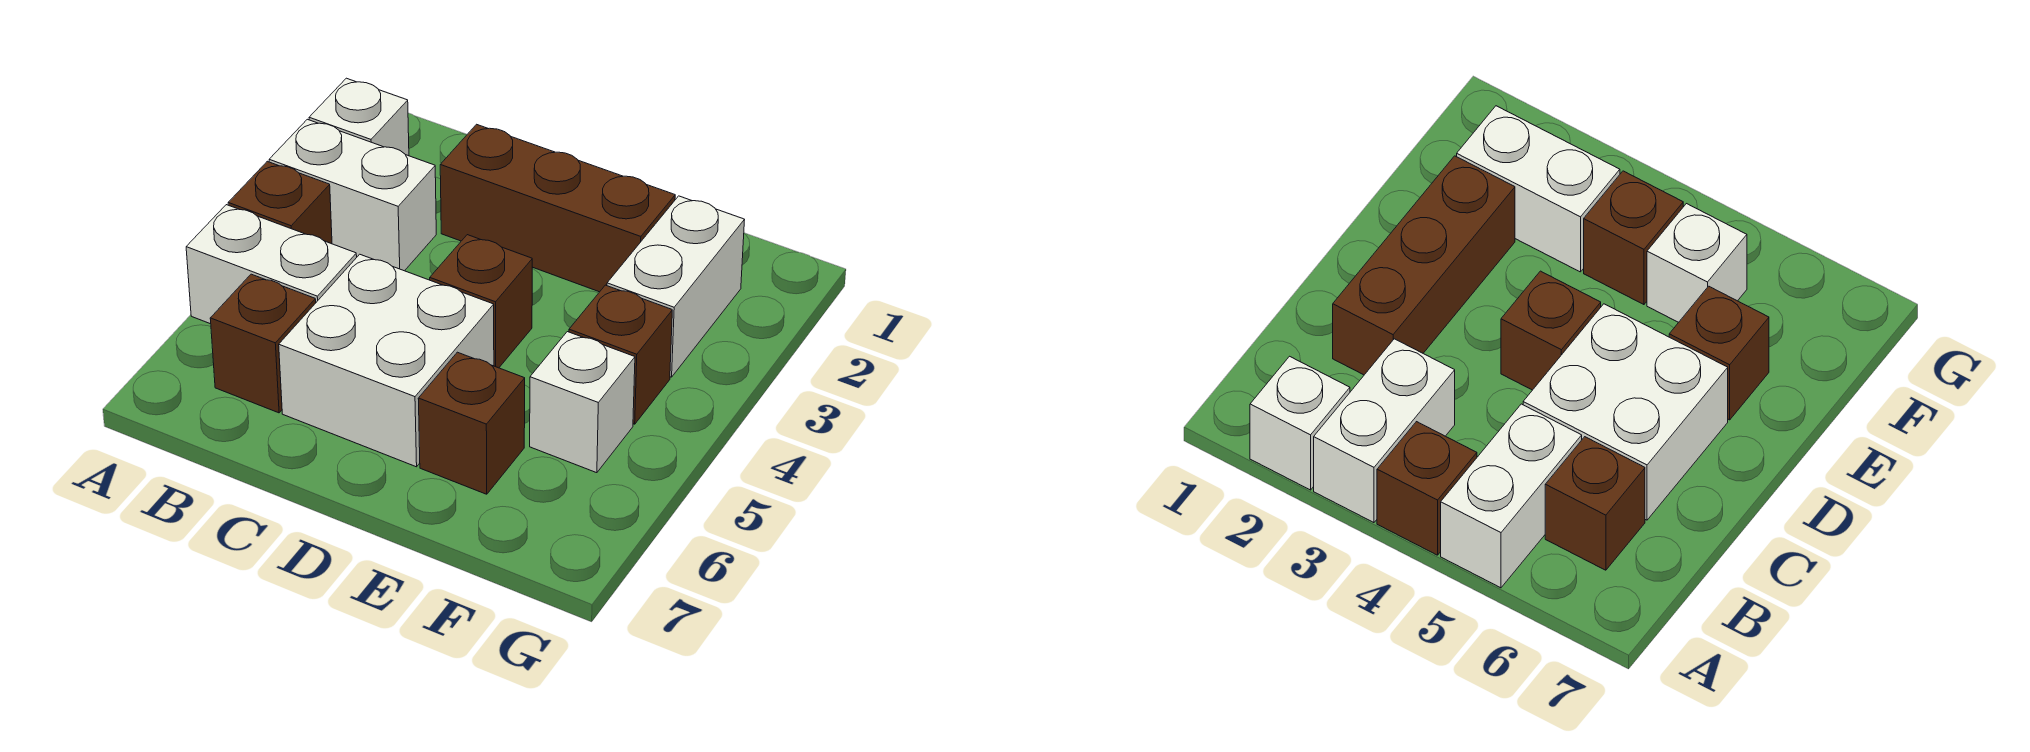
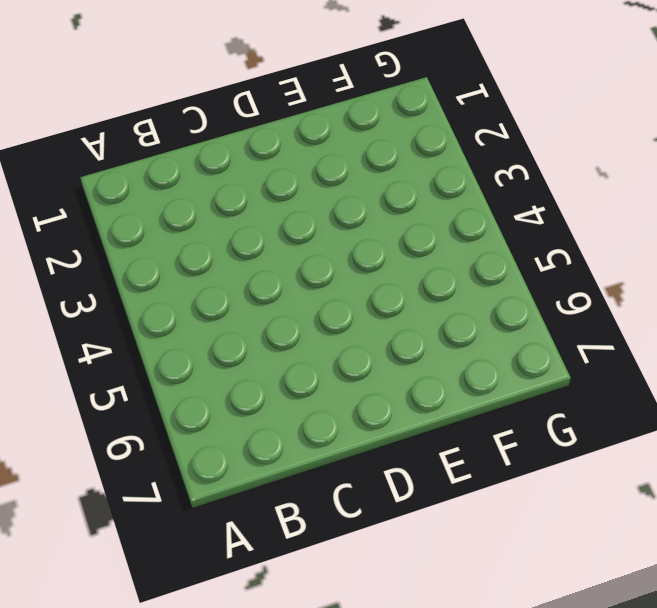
none -> white 1x1 brick [309,78,409,156]
none -> white 1x2 brick [269,119,436,271]
none -> brown 1x1 brick [228,161,332,244]

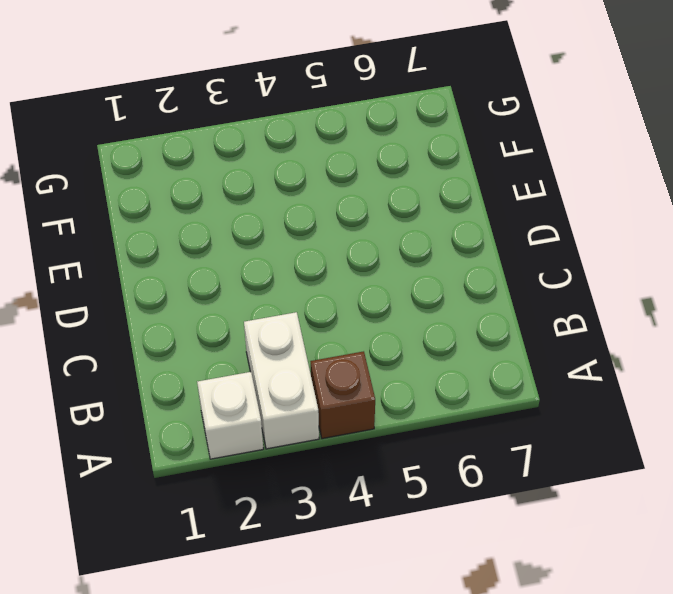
none -> white 1x2 brick [186,205,357,324]
none -> brown 1x1 brick [210,274,316,413]
none -> brown 1x3 brick [440,124,675,292]

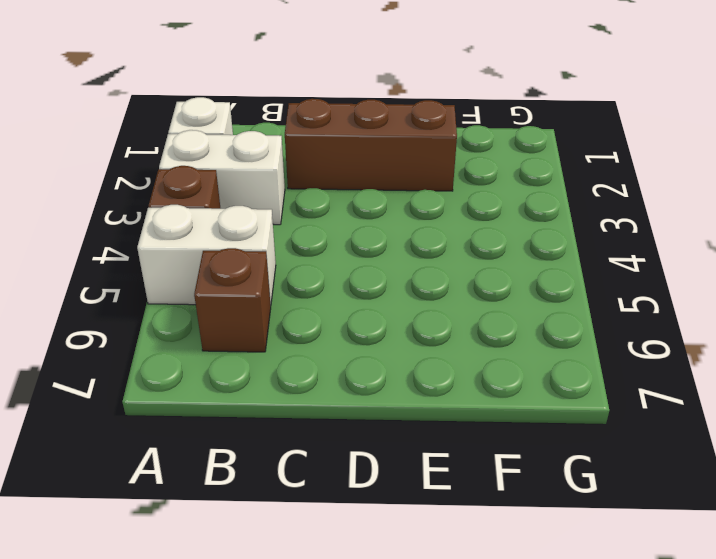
none -> white 2x2 brick [279,254,494,467]
none -> brown 1x1 brick [430,235,532,368]
none -> brown 1x1 brick [418,352,525,494]

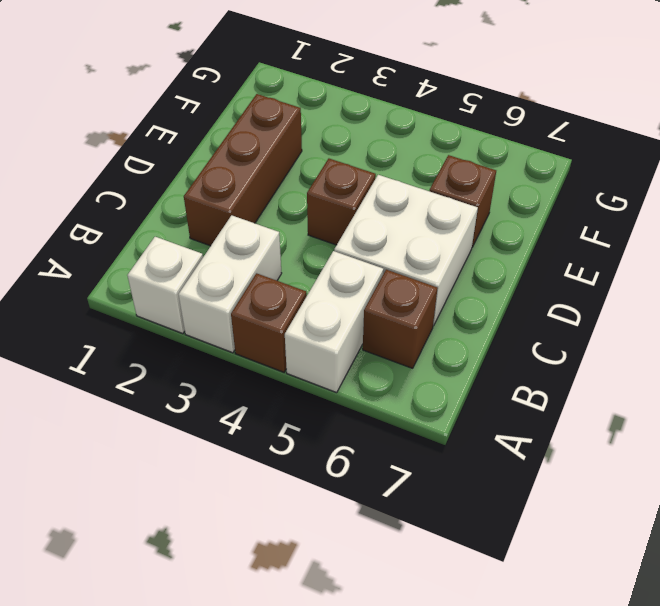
none -> white 1x2 brick [607,196,744,377]
none -> brown 1x1 brick [569,285,672,424]
none -> white 1x1 brick [530,332,635,473]

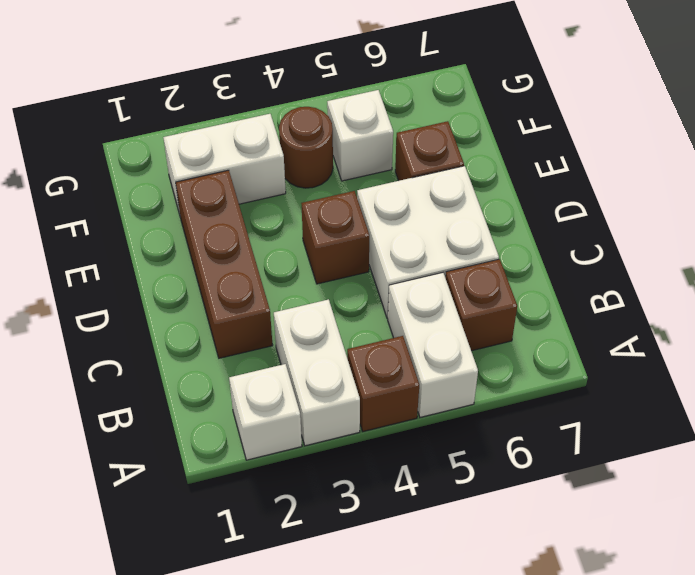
brown 1x1 round brick [279,107,333,188] -> brown 1x1 brick [569,285,672,424]

